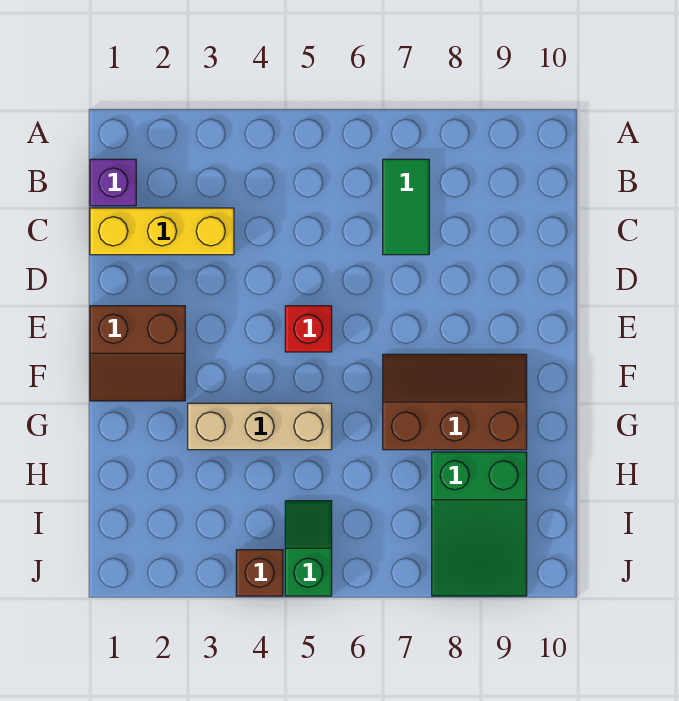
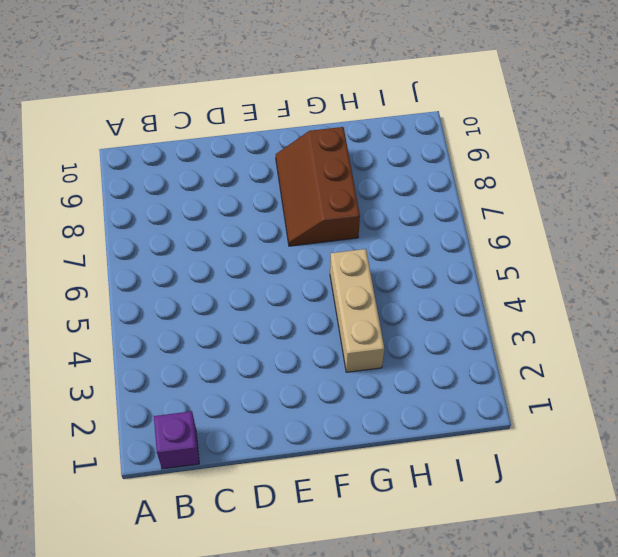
none -> green 1x2 tile [383,159,429,255]
none -> yellow 1x3 brick [90,208,234,255]

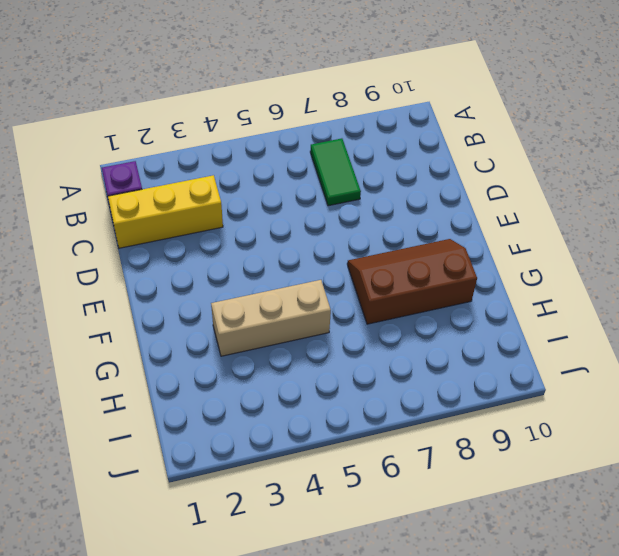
none -> brown 2x2 slope [90,306,185,401]
none -> red 1x1 brick [285,306,332,352]

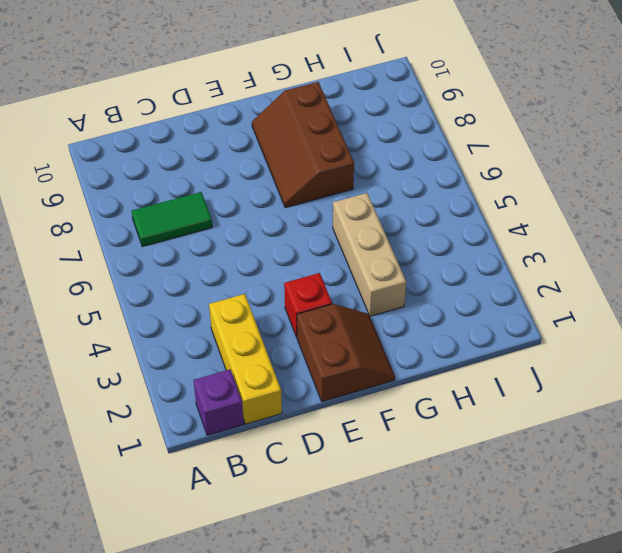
red 1x1 brick [284,273,332,337] -> red 1x1 brick moved to [285,306,332,352]
none -> green 2x3 slope [432,452,527,596]
none -> green 1x2 slope [285,501,332,596]

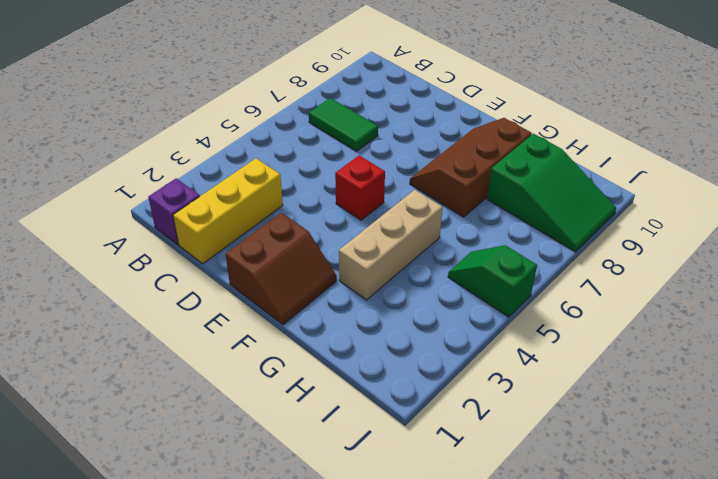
none -> brown 1x1 brick [236,550,283,596]

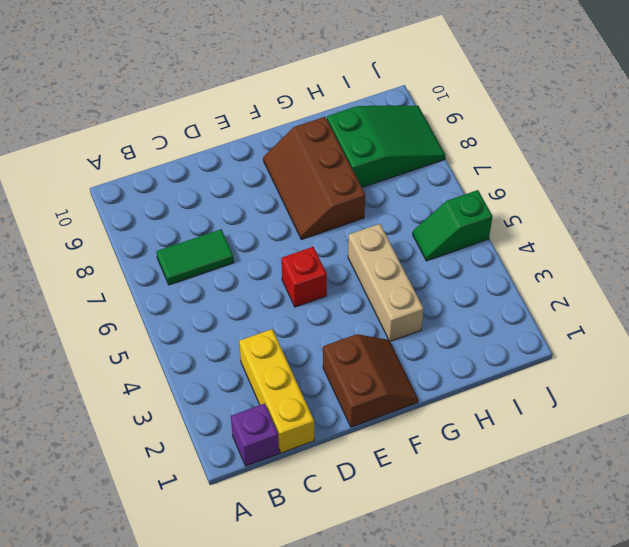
none -> brown 1x1 brick [236,550,283,596]

